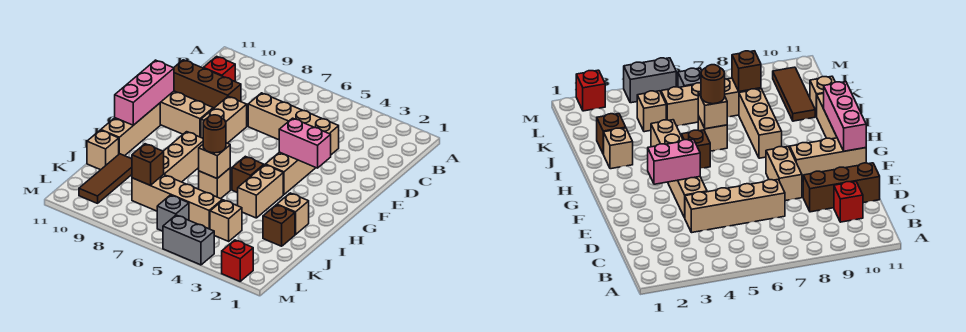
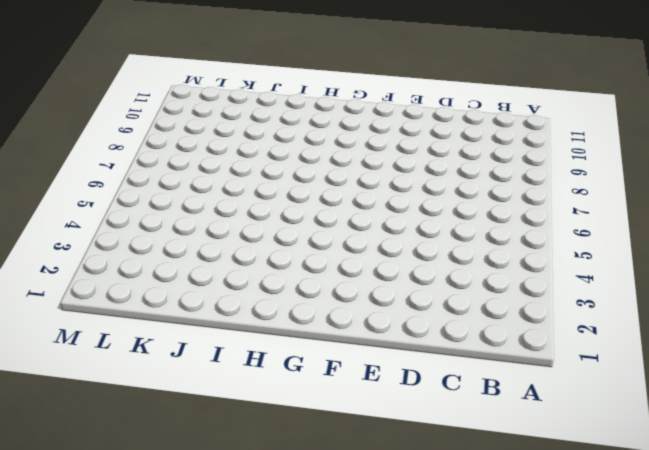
none -> red 1x1 brick [204,56,235,81]
none -> tan 1x4 brick [248,93,339,155]
none -> brown 1x3 brick [174,60,241,109]

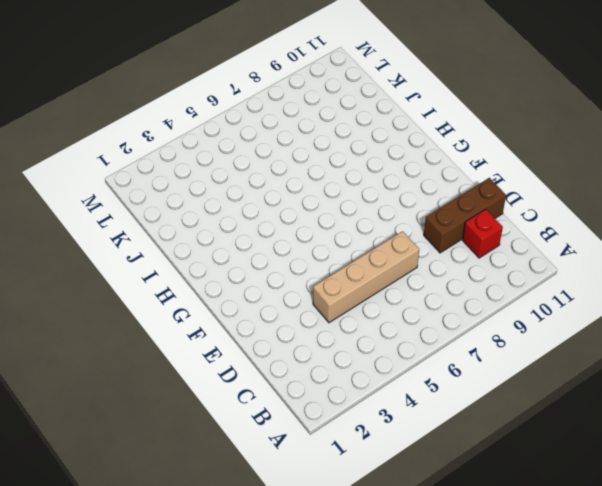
none -> tan 1x3 brick [265,152,316,194]
none -> tan 1x2 brick [201,96,247,143]
none -> tan 1x3 brick [160,91,213,137]

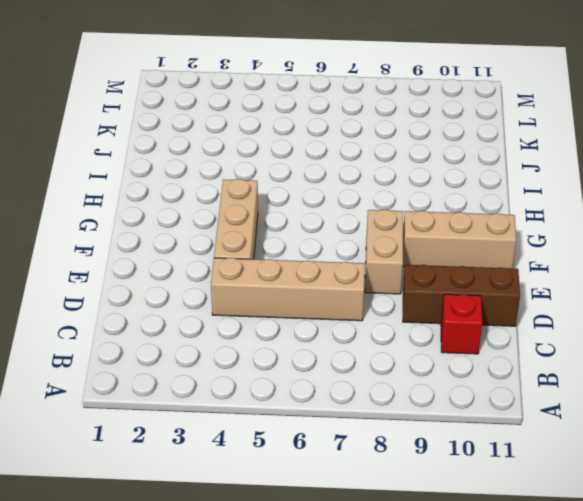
none -> tan 1x3 brick [101,103,160,156]
none -> tan 1x2 brick [238,165,283,218]
none -> brown 1x1 brick [232,156,264,193]

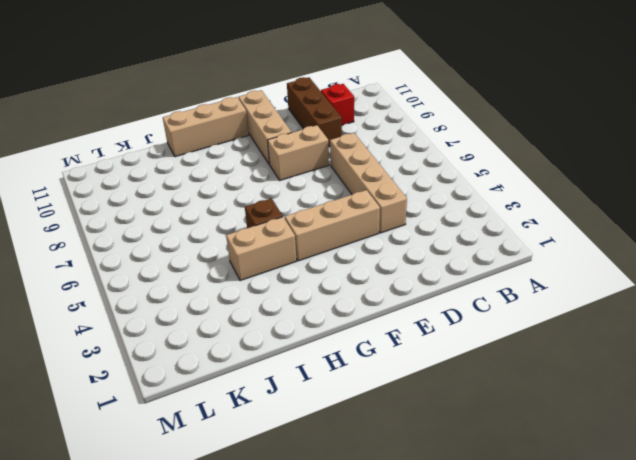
none -> tan 1x3 brick [163,132,203,182]
none -> tan 1x1 brick [277,193,309,235]
none -> tan 1x1 brick [199,168,230,199]

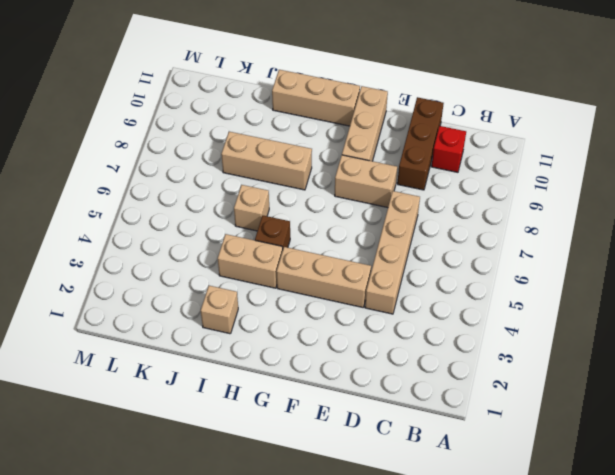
none -> brown 1x1 brick [263,205,295,246]
none -> brown 1x3 tile [79,154,132,203]
none -> tan 1x1 brick [87,130,119,170]

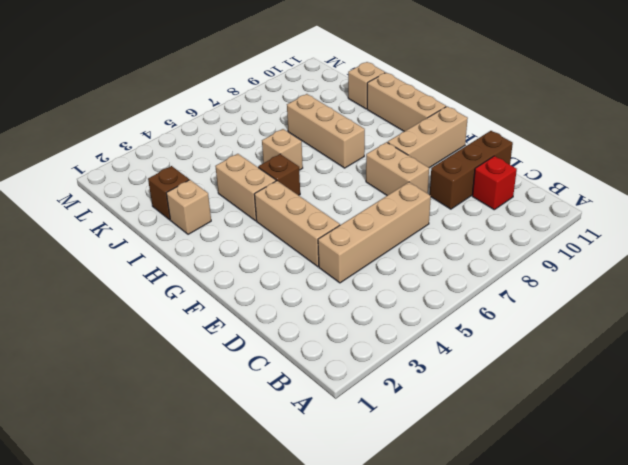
none -> brown 1x3 tile [79,154,132,203]
none -> tan 1x1 brick [210,200,242,241]
none -> tan 1x4 brick [132,174,222,229]

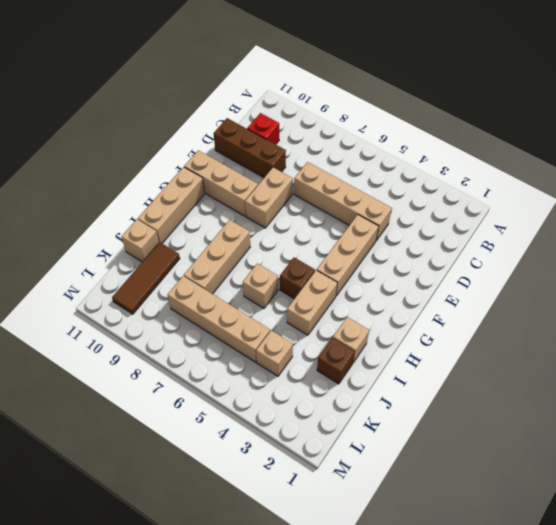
none -> grey 1x1 brick [157,195,189,231]
none -> red 1x1 brick [222,240,253,282]
none -> grey 1x2 brick [163,215,214,265]

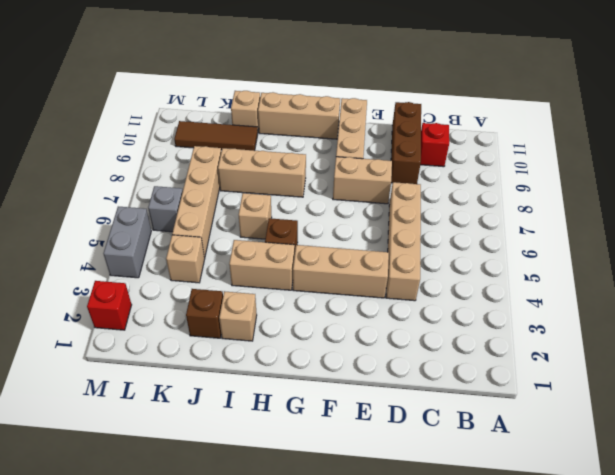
none -> pink 1x2 brick [279,118,331,168]
none -> pink 1x3 brick [115,60,174,125]
none -> tan 1x1 brick [199,143,230,178]

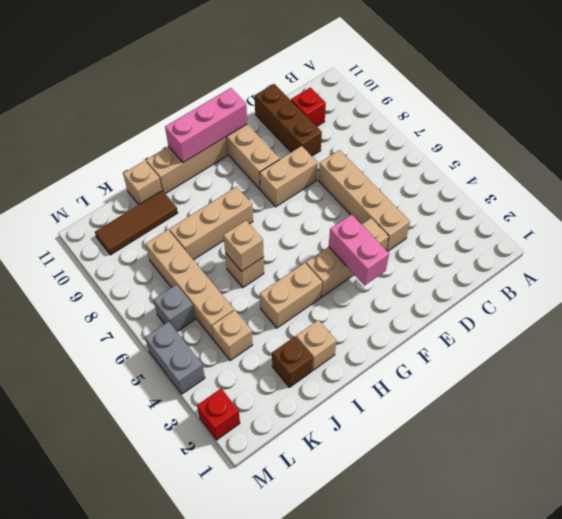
none -> brown 1x1 brick [232,156,264,193]
none -> brown 1x1 brick [132,144,164,185]
none -> brown 1x1 round brick [203,115,226,153]

